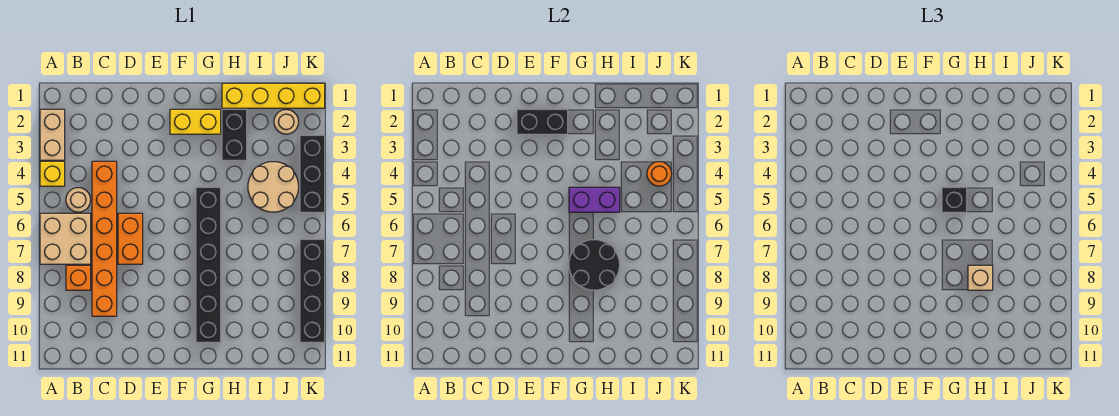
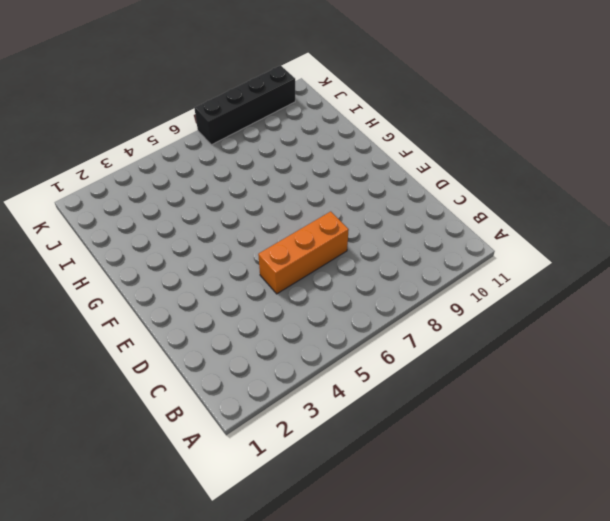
orange 1x3 brick [258,211,349,294] -> orange 1x2 brick [118,213,143,264]
none -> tan 1x2 brick [40,109,65,160]
none -> yellow 1x1 brick [40,161,65,186]
none -> tan 2x2 brick [40,213,91,264]

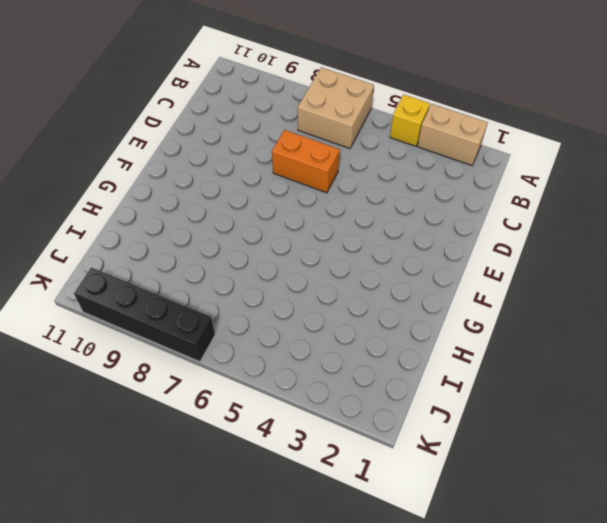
none -> tan 1x1 round brick [66,188,91,212]
none -> orange 1x1 brick [66,265,91,290]
none -> orange 1x6 brick [92,161,117,316]

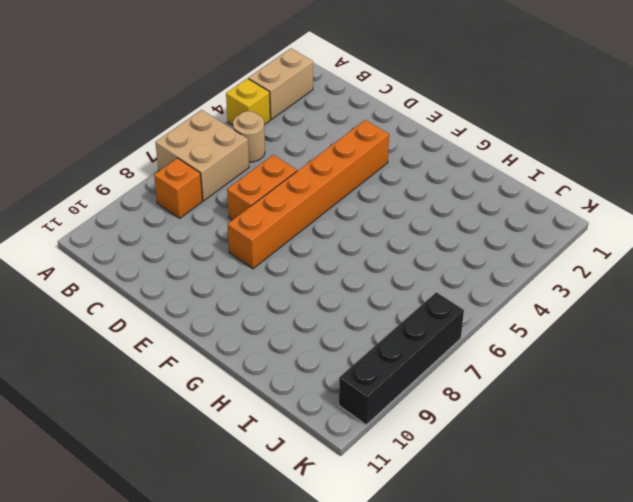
orange 1x6 brick [227,120,389,269] -> orange 1x6 brick moved to [92,161,117,316]
none -> yellow 1x2 brick [170,109,221,134]
none -> black 1x6 brick [196,187,221,342]
none -> yellow 1x4 brick [222,83,325,108]

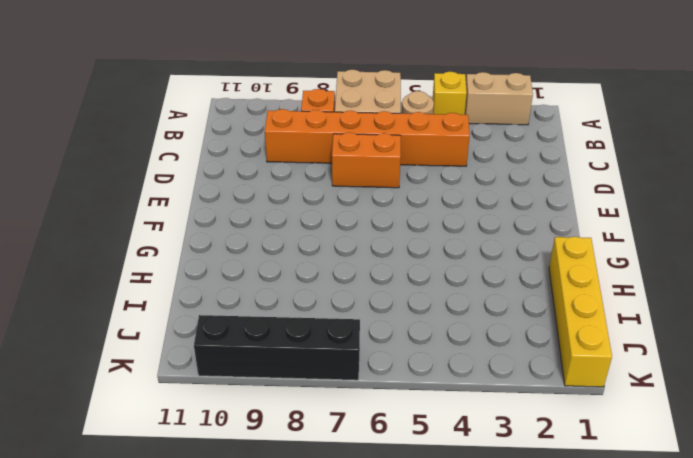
none -> yellow 1x2 brick [170,109,221,134]
none -> black 1x6 brick [196,187,221,342]
none -> black 1x2 brick [222,109,247,160]

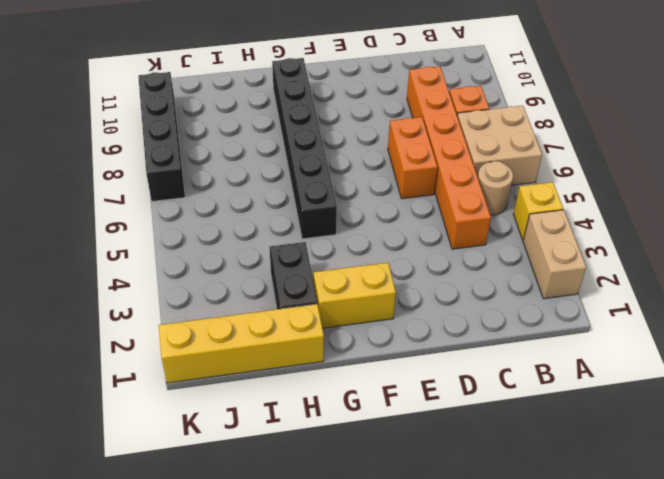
none -> tan 2x2 round brick [248,162,299,212]
none -> tan 1x1 round brick [274,110,299,134]
none -> black 1x3 brick [300,135,325,212]

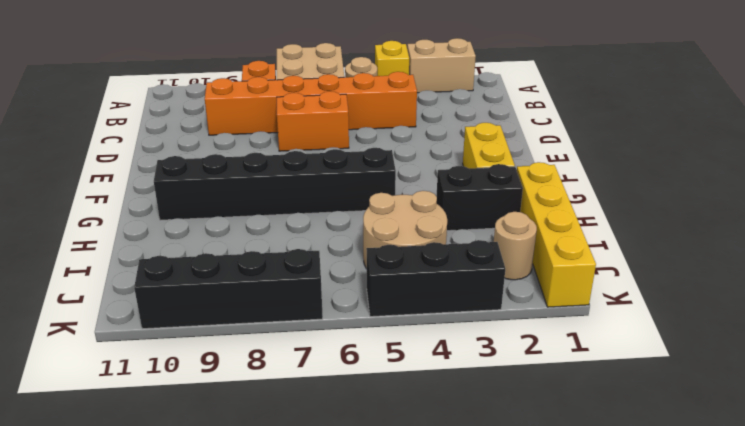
none -> black 1x2 brick [517,109,568,134]
none -> purple 1x2 brick [569,187,620,212]
none -> black 2x2 round brick [569,240,620,290]

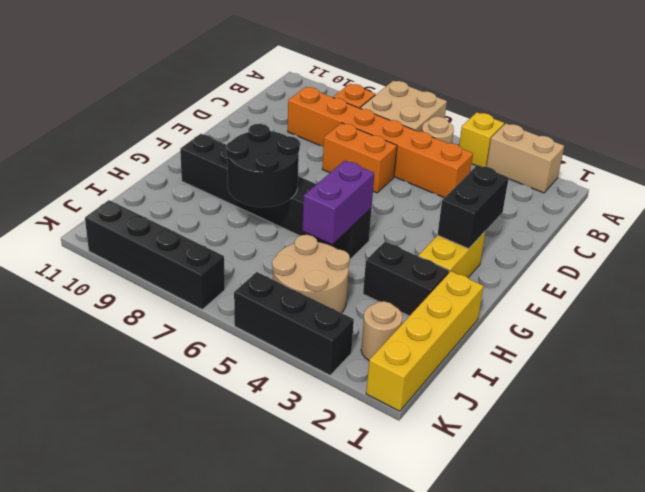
none -> orange 1x1 round brick [647,162,672,186]
none -> black 1x1 brick [942,187,967,212]
none -> tan 1x1 brick [968,265,993,290]

